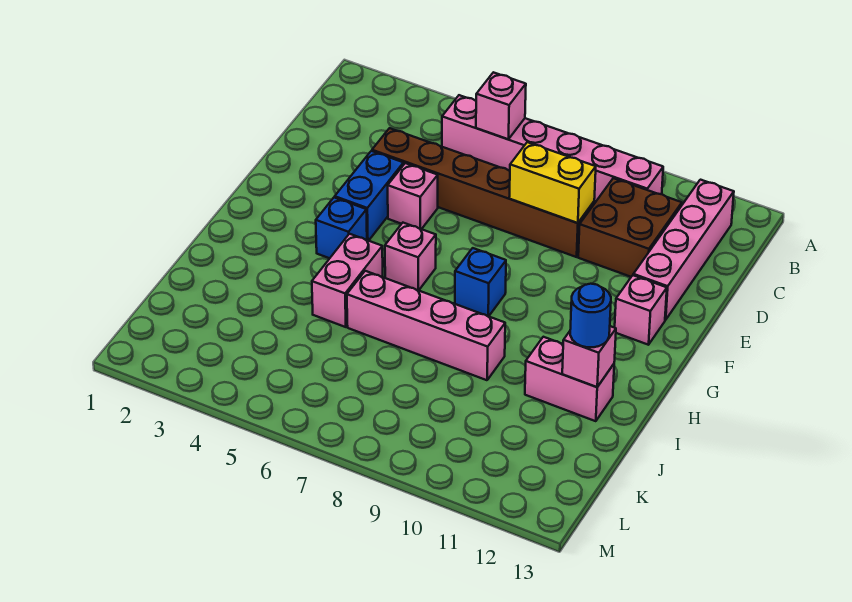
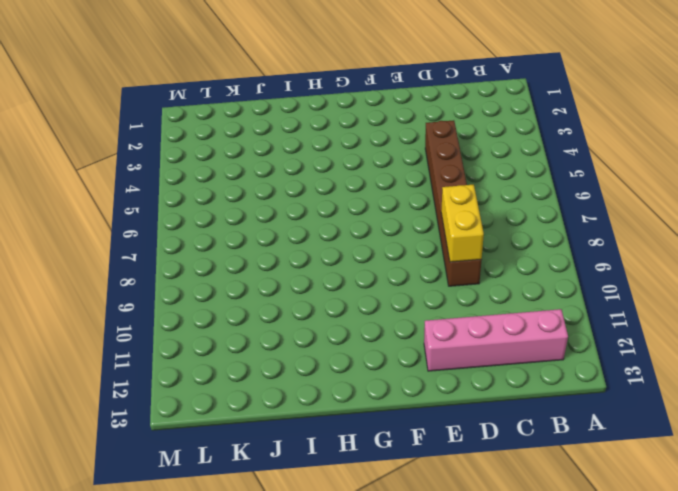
none -> pink 1x6 brick [442,95,663,204]
none -> brown 2x2 brick [578,178,682,277]
none -> blue 1x2 brick [335,151,404,241]

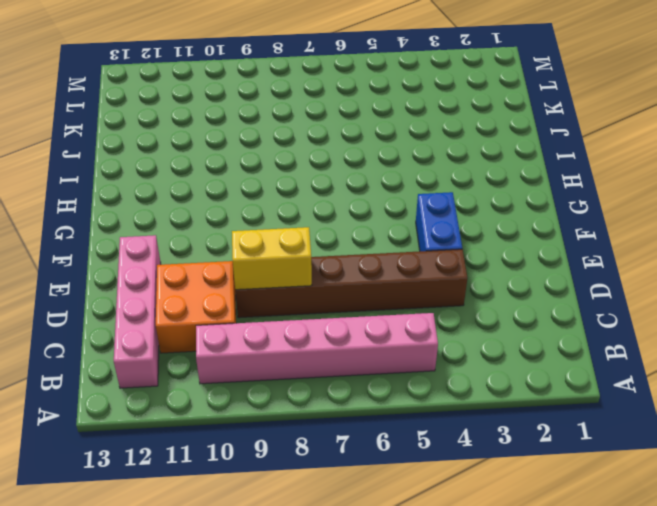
orange 2x2 brick [156,261,236,353] -> brown 2x2 brick [578,178,682,277]
none -> pink 1x1 brick [388,163,438,229]
none -> pink 1x1 brick [615,275,667,345]
none -> blue 1x1 brick [316,197,367,258]

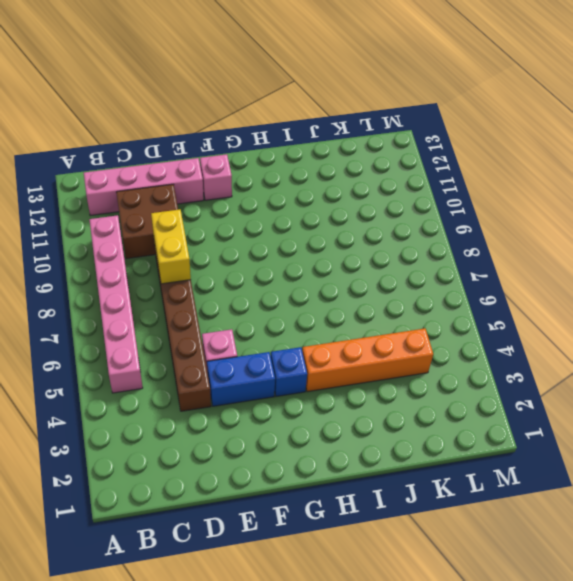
orange 1x4 brick [302,329,433,392] -> none
none -> pink 1x1 brick [385,223,436,290]
none -> blue 1x1 brick [455,248,506,316]
none -> pink 1x2 brick [312,234,383,327]

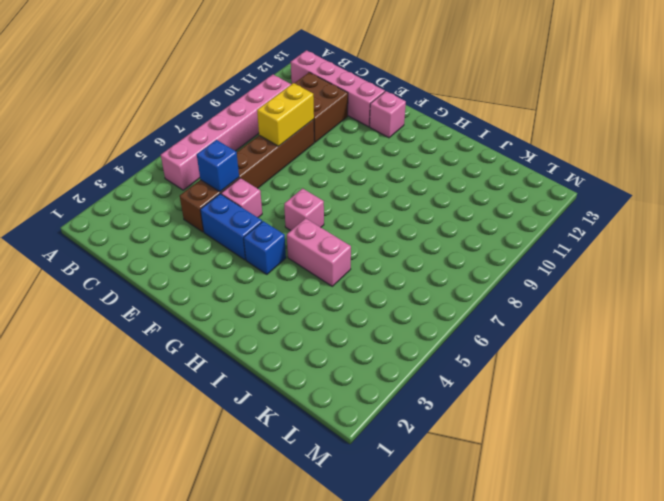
blue 1x1 brick [197,140,239,192] -> blue 1x1 brick moved to [455,248,506,316]
none -> pink 1x4 brick [347,271,505,380]
none -> pink 1x2 brick [525,337,614,421]
none -> pink 1x1 brick [476,72,526,139]

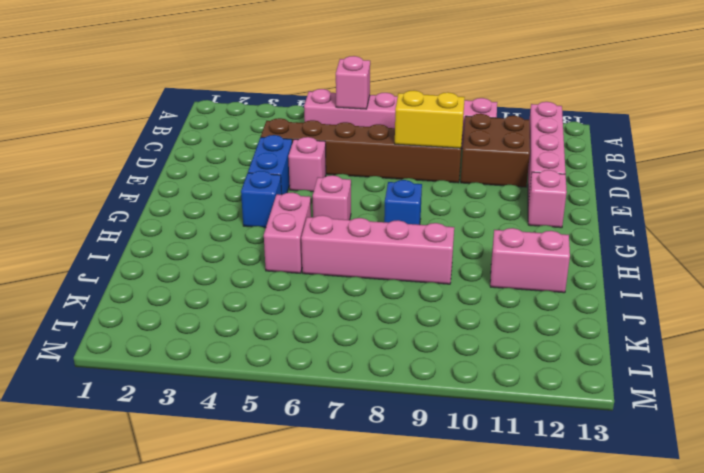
none -> pink 1x1 brick [562,326,616,387]
none -> blue 1x1 round brick [570,284,611,347]

